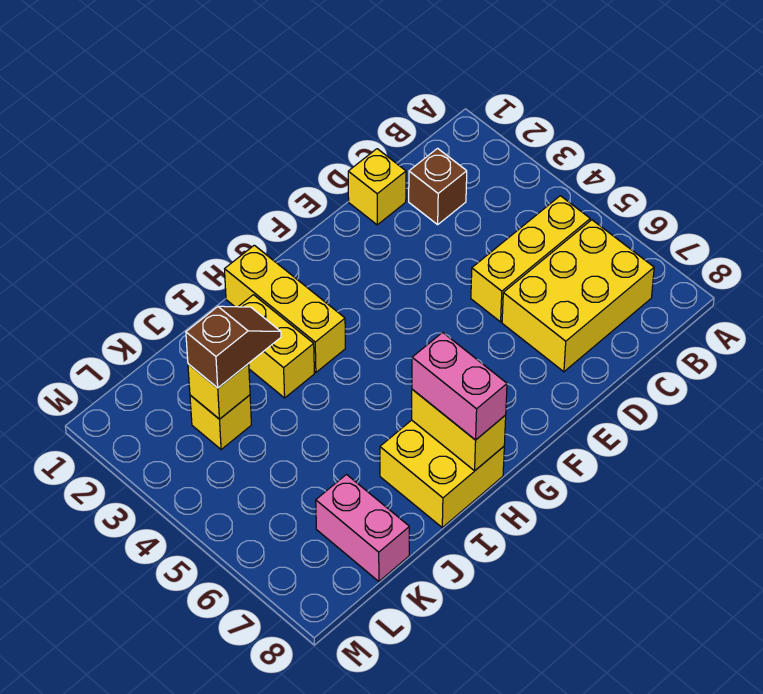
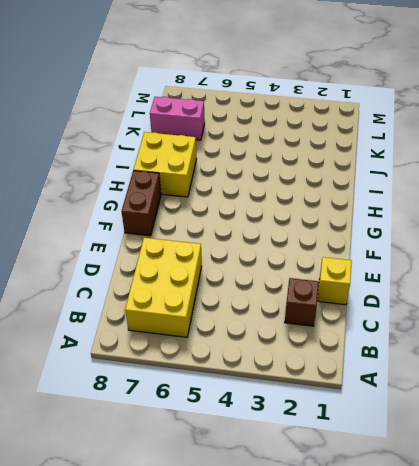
brown 1x2 brick [122,171,161,236] -> none
none -> yellow 1x3 brick [471,196,590,322]
none -> yellow 1x3 brick [225,245,345,372]
none -> yellow 1x2 brick [238,295,314,398]

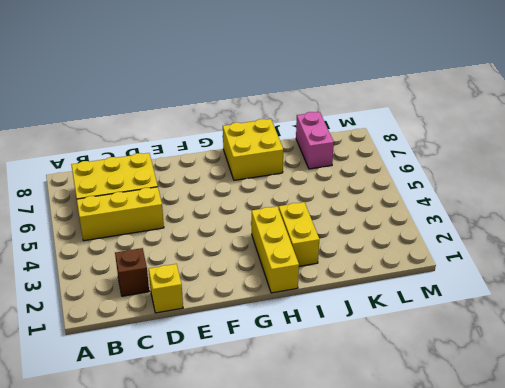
none -> yellow 1x1 brick [190,395,251,450]
none -> yellow 1x2 brick [412,389,506,471]
none -> yellow 1x1 brick [188,364,250,419]

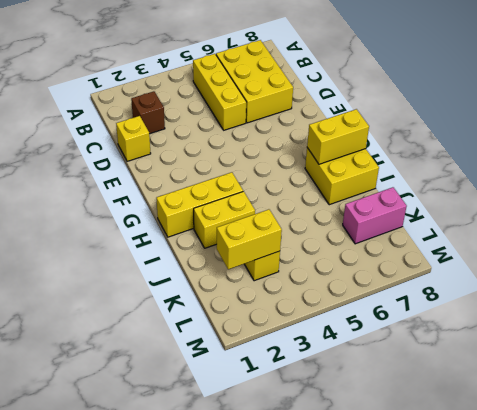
yellow 1x2 brick [217,209,282,269] -> yellow 1x1 brick [188,364,250,419]
none -> pink 1x2 brick [412,332,507,440]
none -> brown 1x2 slope [186,306,281,388]

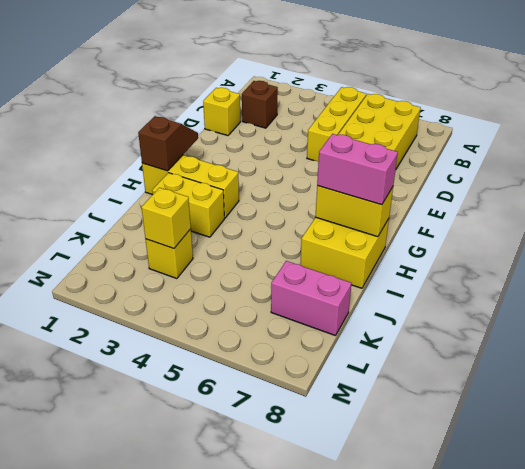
brown 1x2 slope [138,116,198,171] -> brown 1x2 slope moved to [186,306,281,388]

